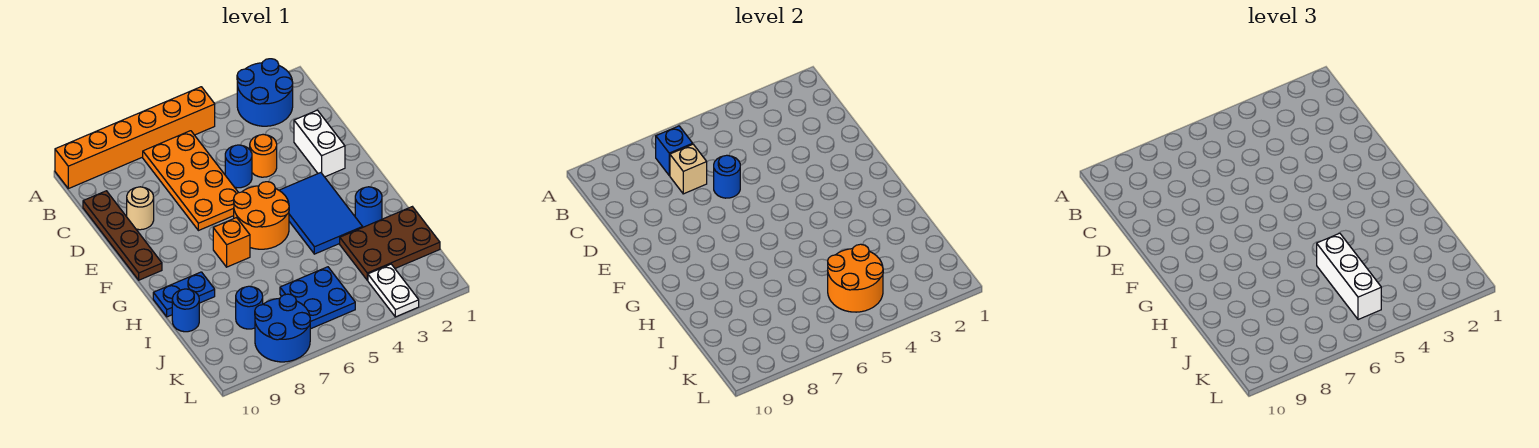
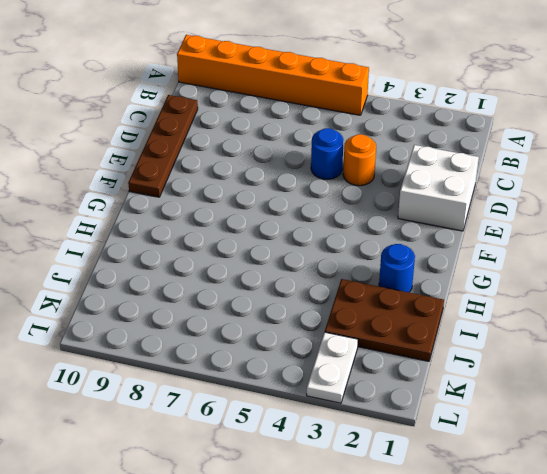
white 2x2 brick [398,145,479,231] -> white 1x2 brick [294,110,345,177]
none -> blue 2x2 round brick [237,59,293,126]
none -> orange 2x4 plate [143,131,238,231]
none -> tan 1x1 round brick [127,187,154,230]

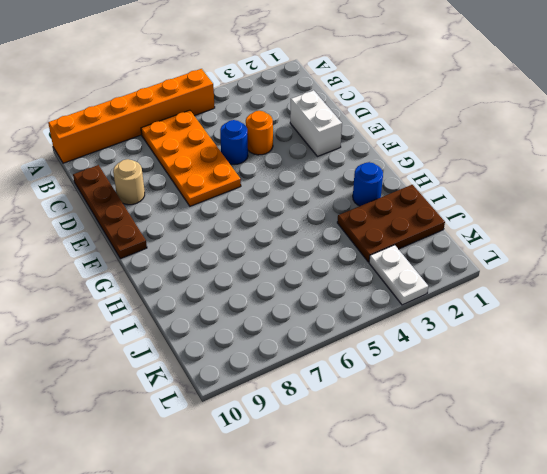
none -> blue 2x2 round brick [237,59,293,126]
none -> blue 2x3 tile [279,173,363,254]
none -> orange 2x2 round brick [234,182,289,249]

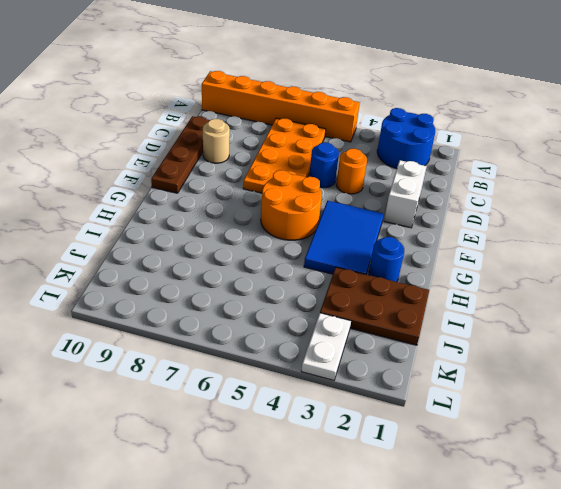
none -> orange 1x1 brick [213,218,250,267]
none -> blue 1x2 plate [153,272,215,317]
none -> blue 1x1 round brick [172,289,199,332]

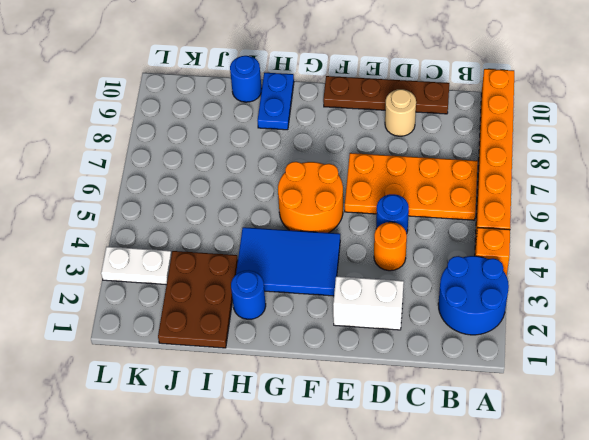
orange 1x1 brick [475,228,510,276] -> orange 1x1 brick moved to [213,218,250,267]
none -> blue 2x2 plate [280,267,355,329]
none -> blue 1x1 round brick [236,286,263,329]
none -> blue 2x2 round brick [255,294,310,362]

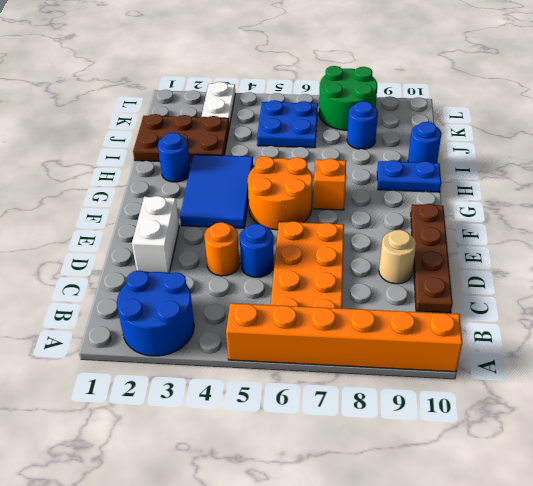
green 2x2 round brick [319,66,377,130] -> blue 2x2 round brick [255,294,310,362]
none -> blue 1x1 brick [656,126,693,175]
none -> tan 1x1 brick [670,144,707,194]
none -> blue 1x1 round brick [714,155,740,198]

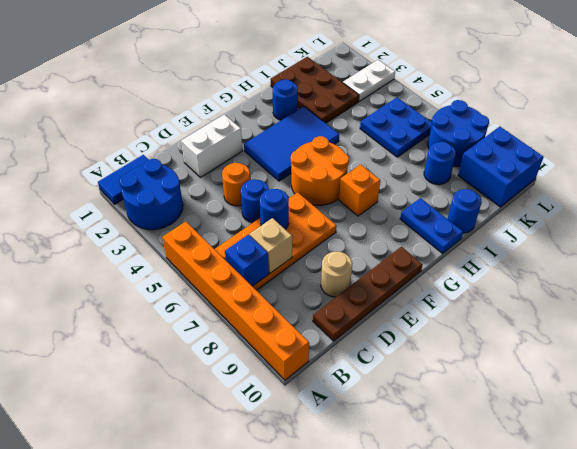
blue 1x2 tile [98,155,149,204] -> none
blue 2x2 brick [458,127,544,207] -> none
none -> orange 2x2 round brick [828,244,883,312]
none -> white 1x3 brick [1317,233,1381,320]

